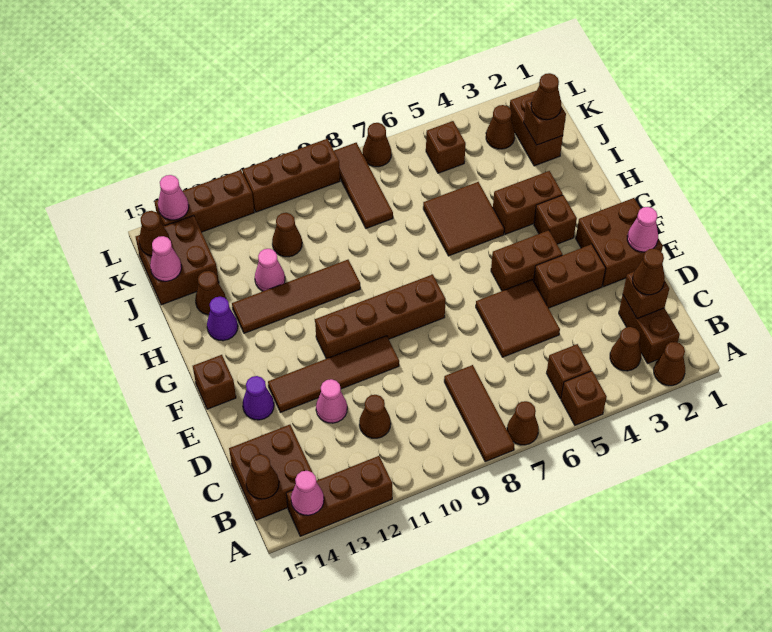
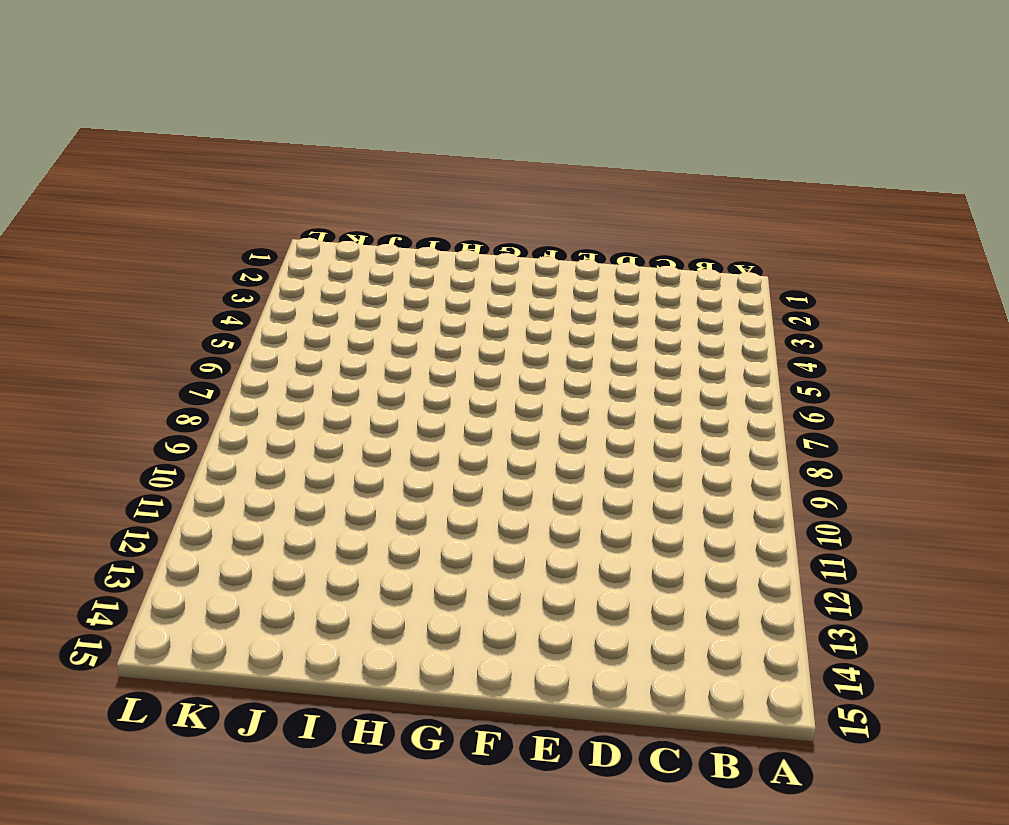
none -> brown 1x1 cone [654,342,685,386]
none -> brown 1x1 brick [561,371,607,425]
none -> brown 1x1 cone [507,401,539,445]
none -> brown 1x3 tile [444,365,514,462]

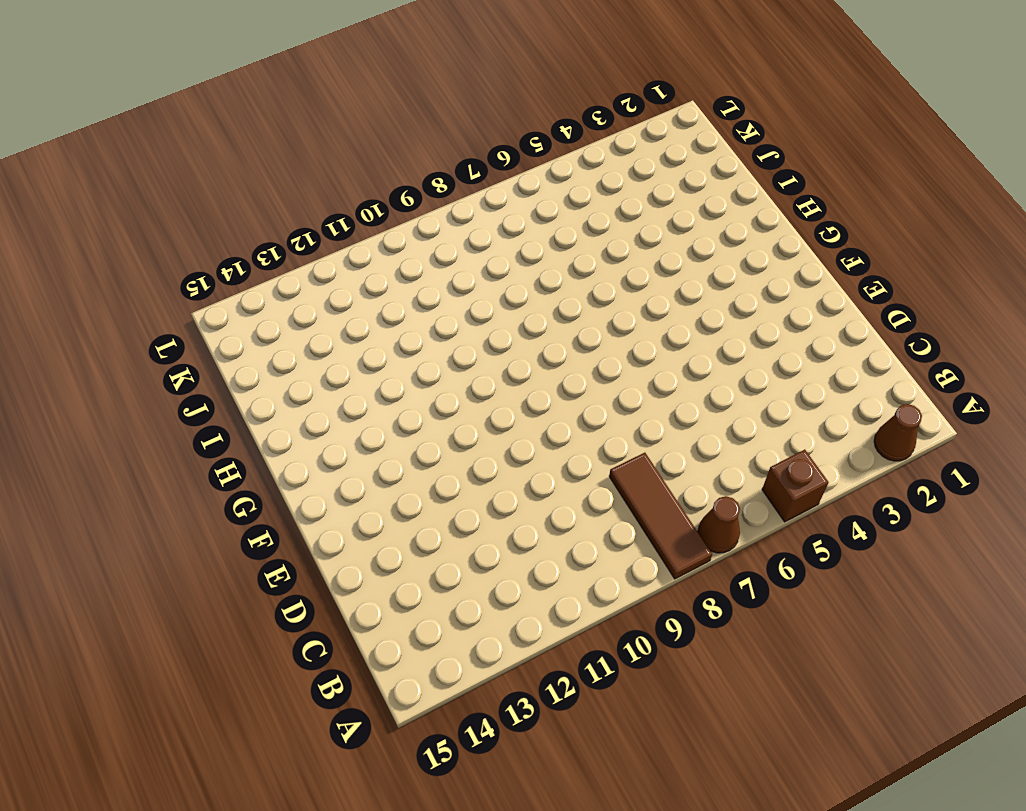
none -> brown 1x3 brick [286,456,392,536]
none -> brown 1x2 brick [619,295,680,363]
none -> brown 1x1 cone [610,327,641,371]
none -> brown 1x1 brick [546,344,592,398]

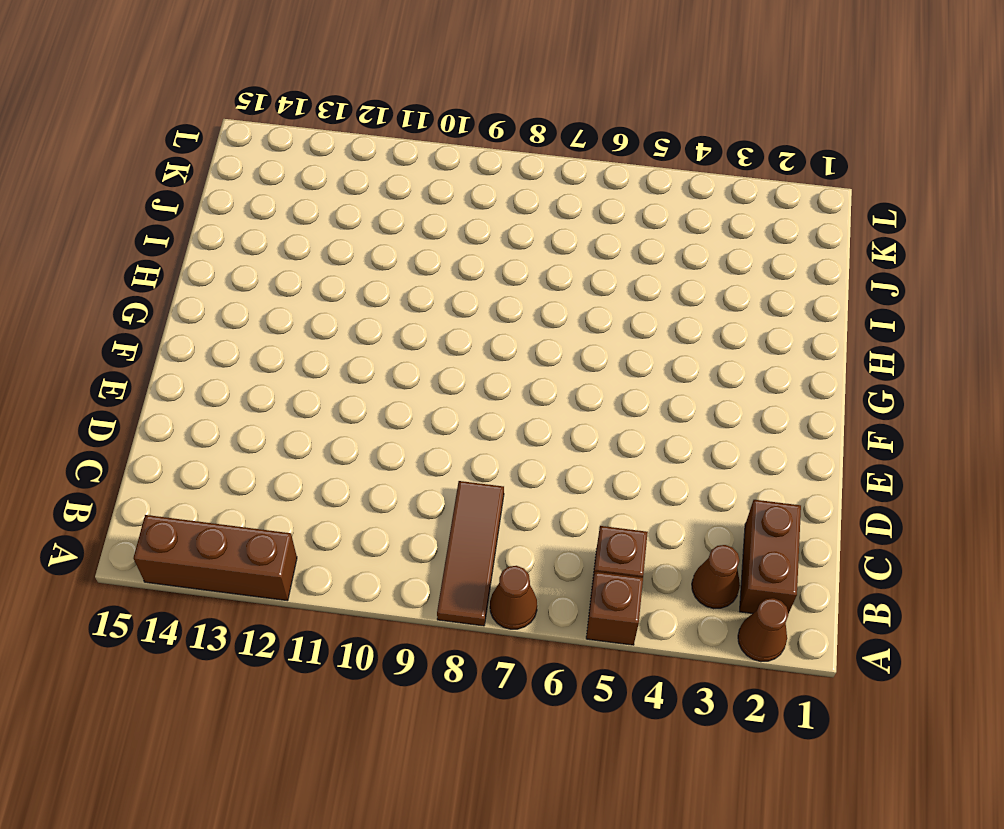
none -> brown 2x2 brick [229,425,312,520]
none -> brown 1x1 cone [359,395,391,438]
none -> brown 2x2 tile [476,280,560,357]
none -> pink 1x1 cone [316,379,347,423]

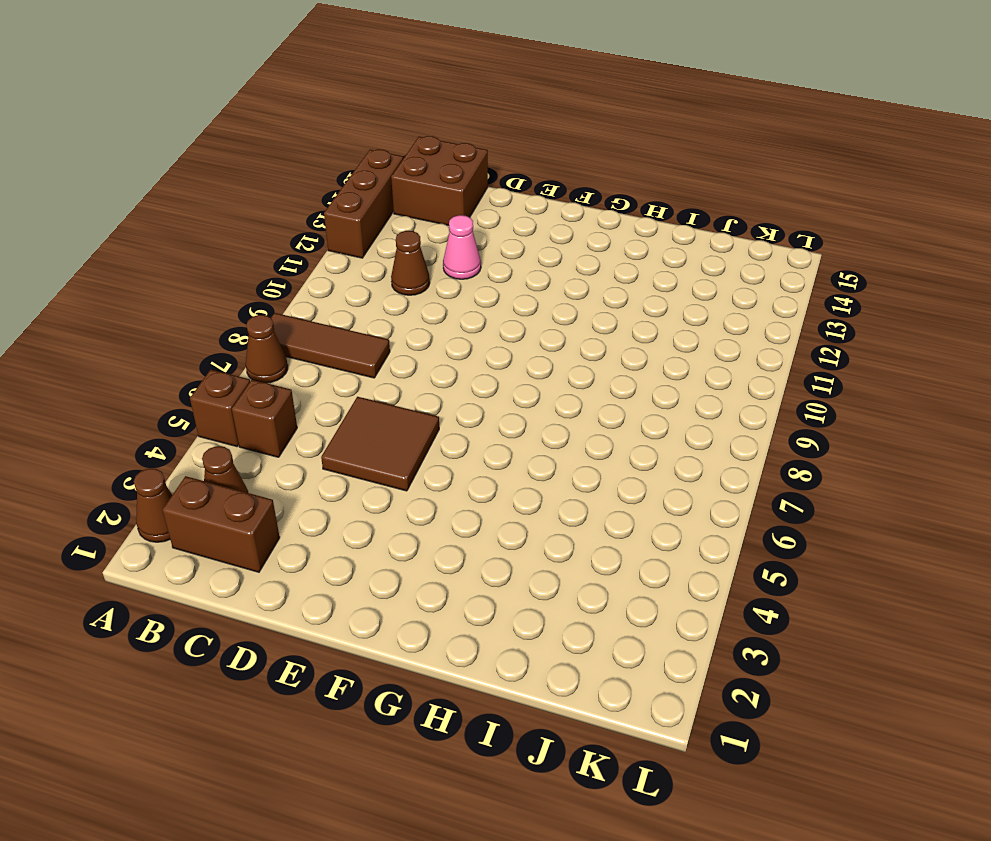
none -> brown 2x2 brick [576,198,663,287]
none -> brown 1x2 brick [534,244,606,308]
none -> brown 1x4 tile [268,336,399,412]
none -> purple 1x1 cone [243,376,274,420]

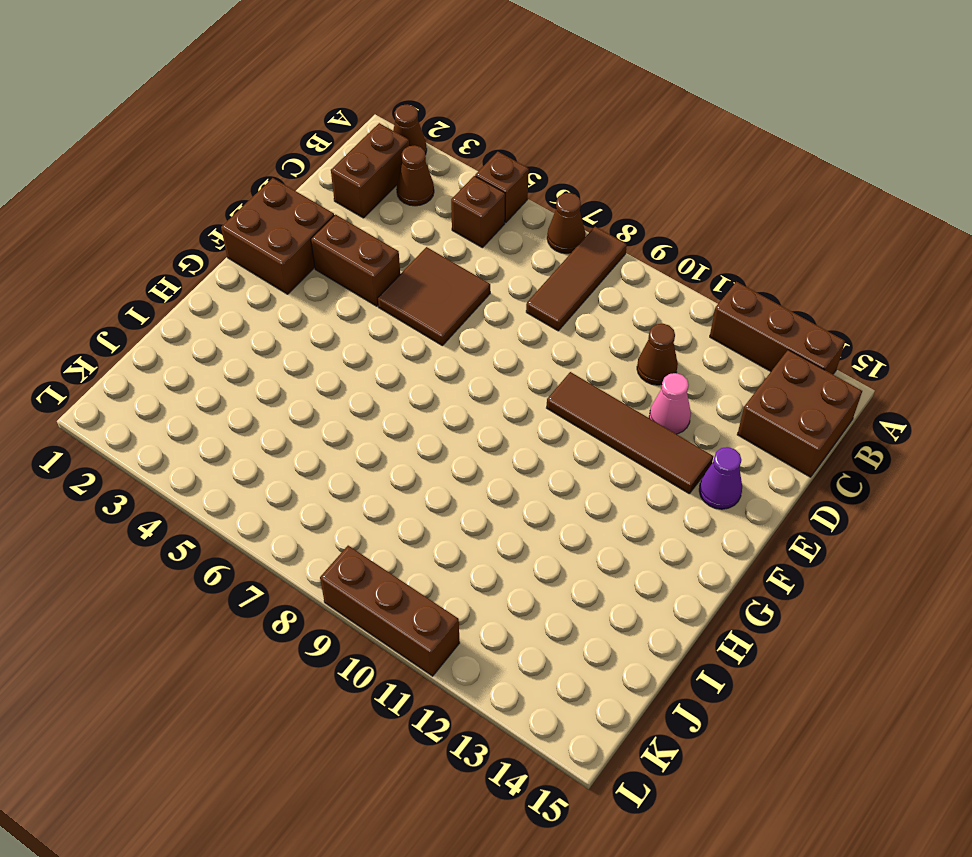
none -> brown 1x2 brick [491,230,562,291]
none -> brown 1x4 brick [315,274,446,359]
none -> brown 1x1 brick [193,355,236,409]
none -> brown 1x1 brick [534,195,577,244]

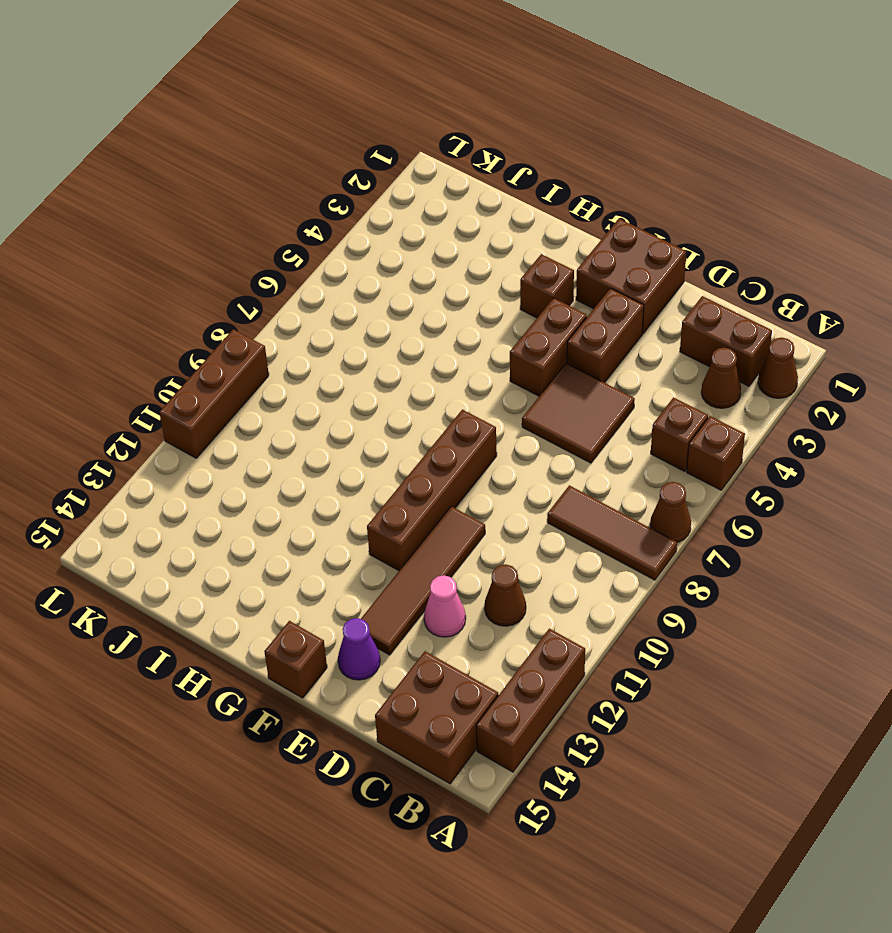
none -> brown 1x2 brick [493,171,563,234]
none -> brown 2x2 tile [423,182,504,256]
none -> brown 1x4 tile [232,260,360,333]
none -> purple 1x1 cone [207,297,238,341]

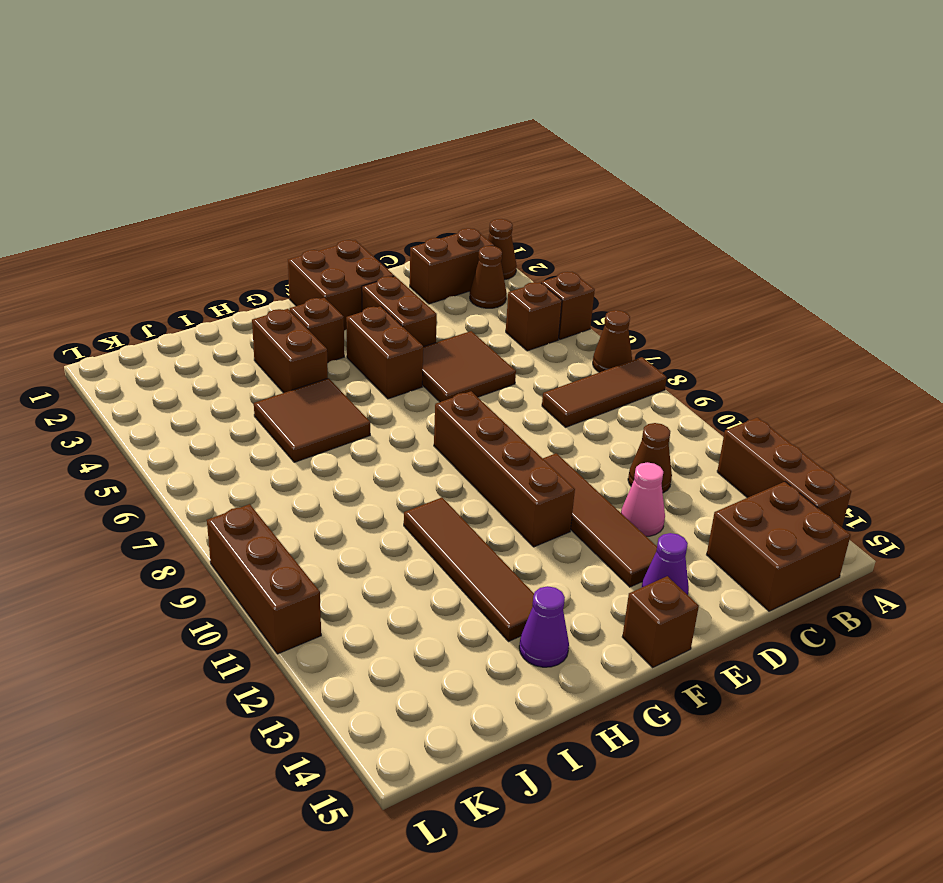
none -> pink 1x1 cone [255,249,285,291]
none -> brown 1x1 cone [195,271,226,315]
none -> brown 1x2 brick [510,91,563,166]
none -> brown 1x3 tile [334,143,393,228]

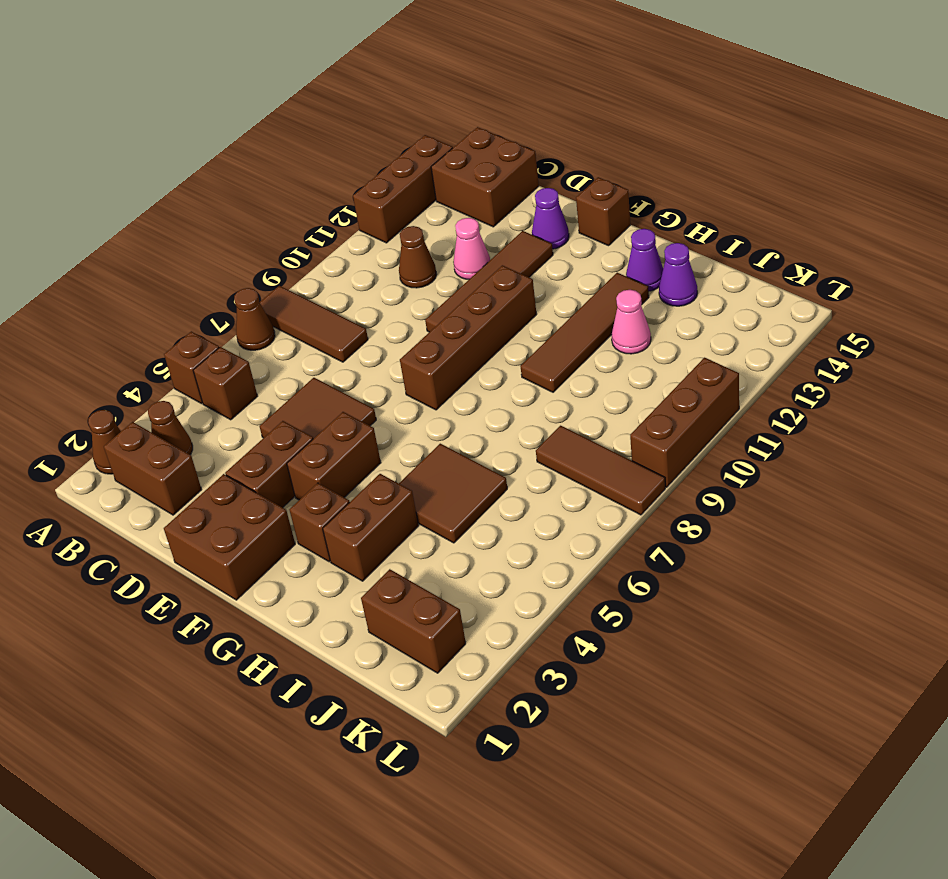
purple 1x1 cone [659,243,697,306] -> brown 1x1 cone [195,271,226,315]
none -> brown 1x1 cone [272,213,302,257]
none -> brown 2x2 brick [136,216,219,305]
none -> brown 1x1 cone [486,105,515,149]
none -> brown 1x1 brick [426,121,466,173]

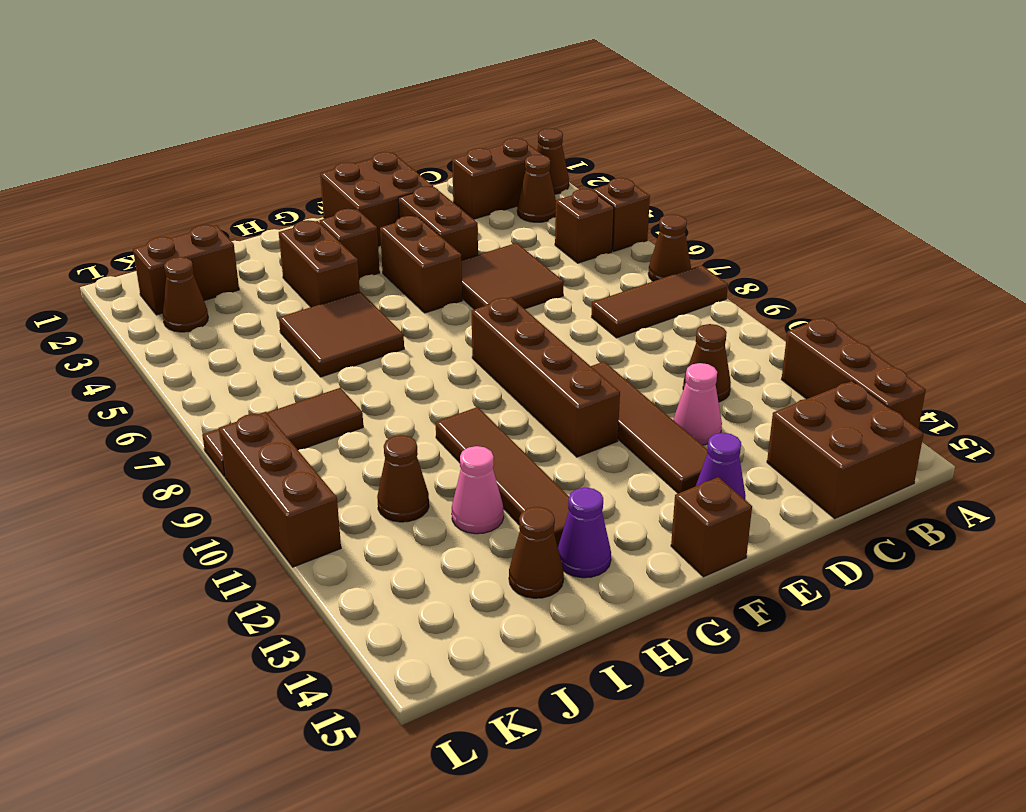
none -> brown 2x2 brick [136,216,219,305]
none -> brown 1x1 brick [426,121,466,173]
none -> brown 1x1 cone [362,123,391,167]
none -> brown 1x3 brick [154,170,254,232]

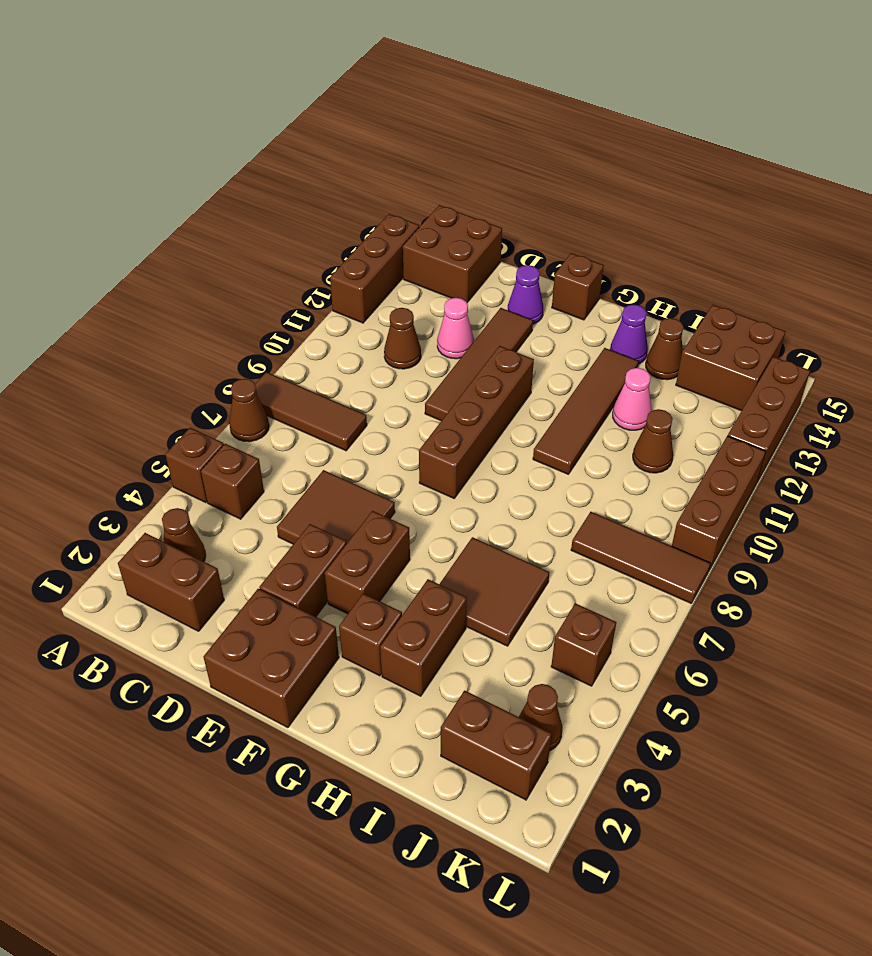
none -> brown 1x1 cone [654,342,685,386]
none -> brown 1x1 cone [362,123,391,167]
none -> pink 1x1 cone [291,471,324,515]
none -> brown 1x1 cone [246,454,279,499]

